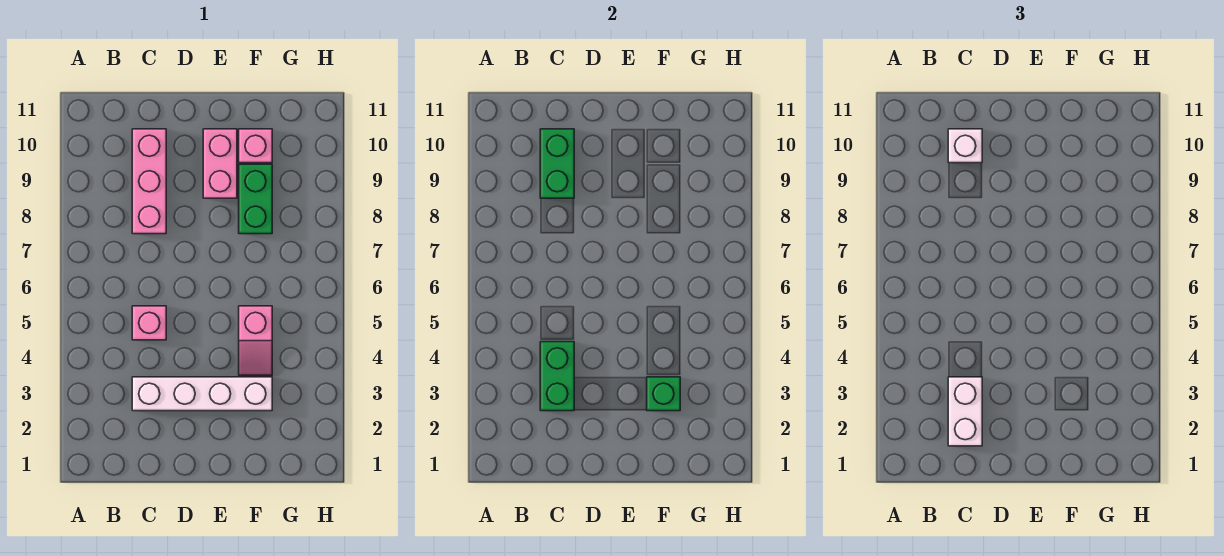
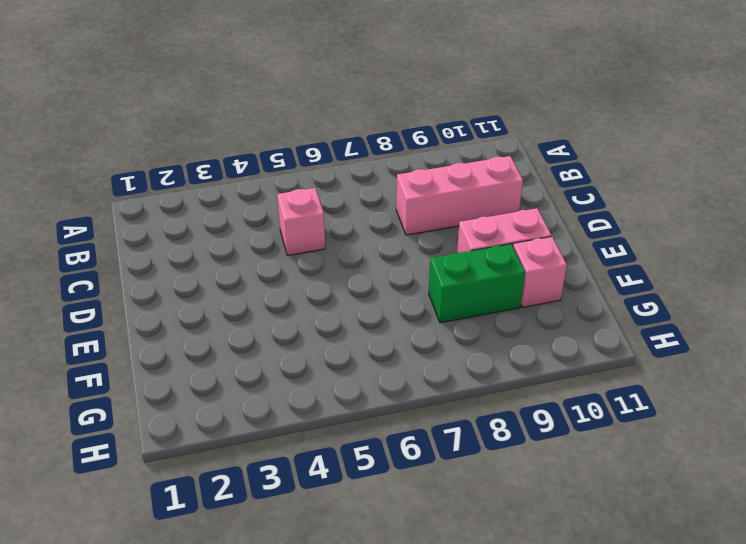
none -> white 1x4 brick [132,377,272,411]
none -> pink 1x2 slope [239,306,272,375]
none -> green 1x2 brick [540,342,574,411]

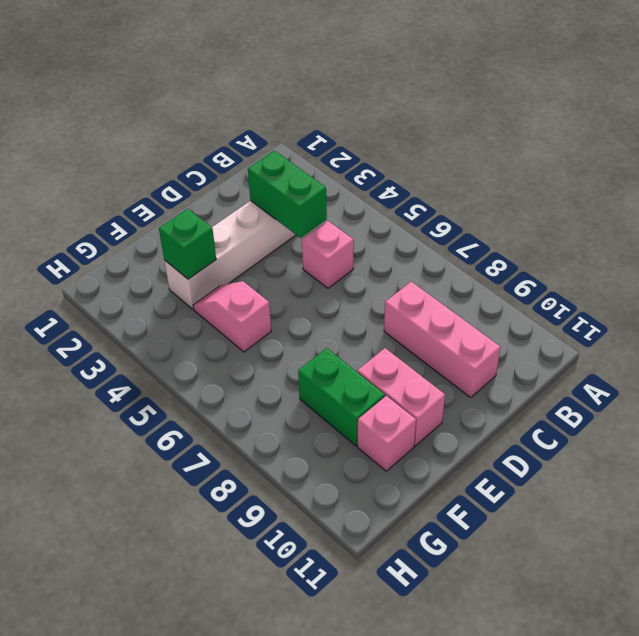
none -> green 1x2 brick [540,129,574,198]
none -> white 1x2 brick [948,377,982,446]
none -> white 1x1 brick [948,129,982,163]

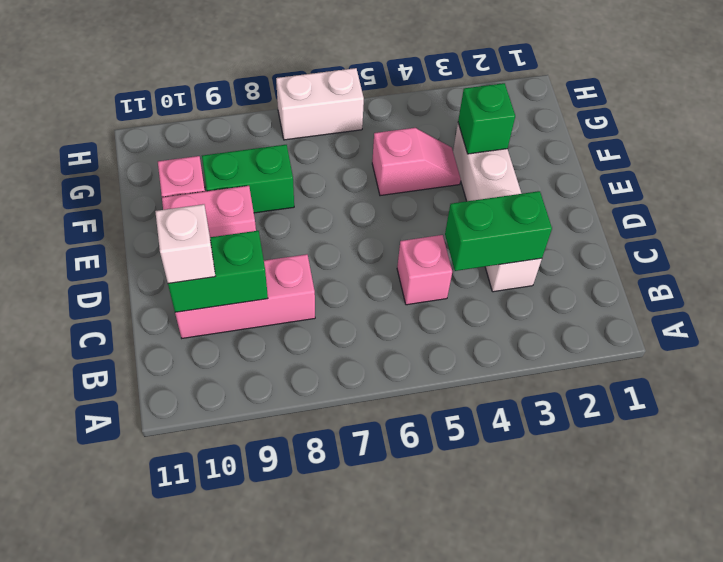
white 1x2 brick [276,68,364,140] -> white 1x2 brick moved to [948,377,982,446]

